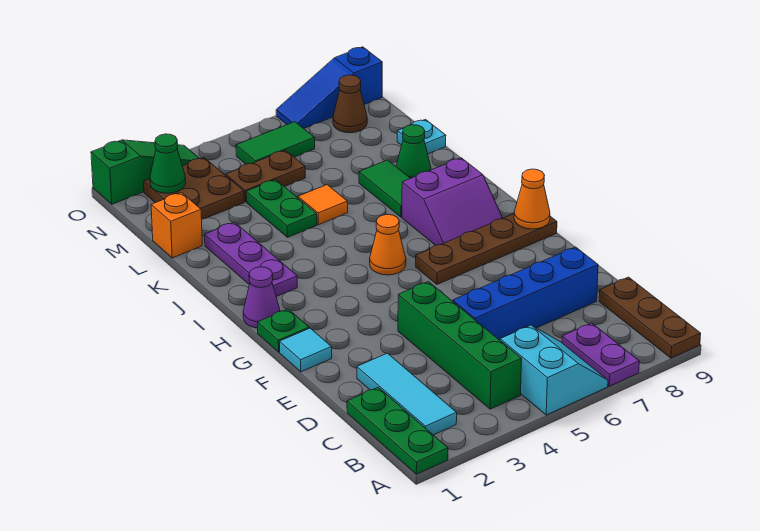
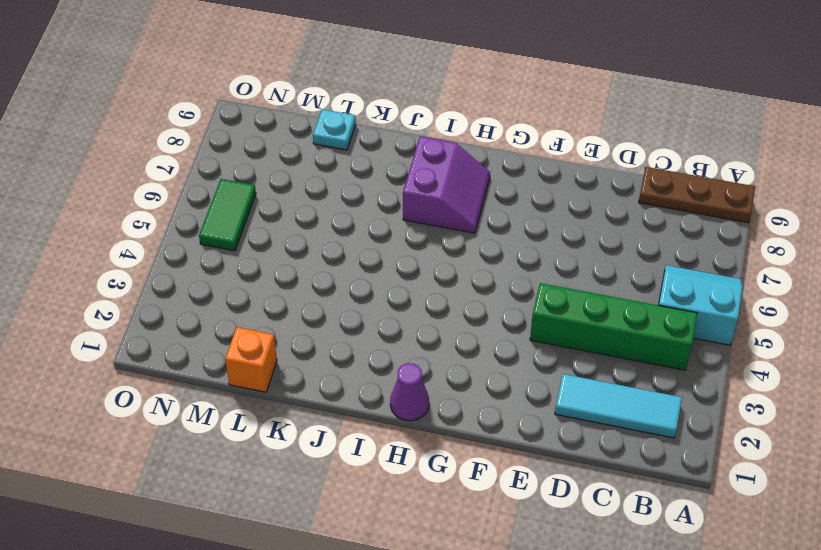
none -> green 1x3 plate [347,387,448,474]
none -> purple 1x2 plate [562,323,639,386]
none -> blue 1x4 brick [453,247,598,340]

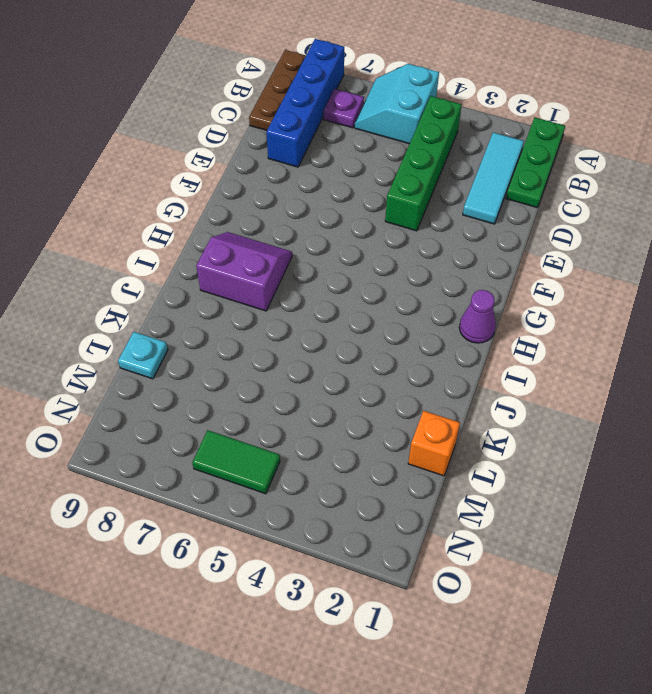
blue 1x4 brick [266,39,344,167] -> blue 1x4 brick turned to [453,247,598,340]
purple 1x1 plate [323,89,364,128] -> purple 1x2 plate [562,323,639,386]
none -> cyan 1x1 tile [280,328,332,372]
none -> green 1x1 plate [258,309,309,352]
none -> brown 1x4 plate [416,214,557,284]

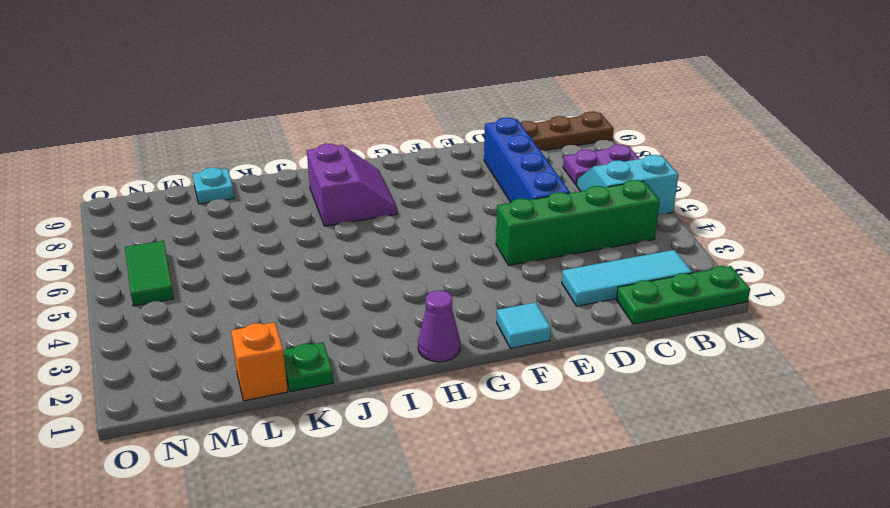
green 1x1 plate [283,342,333,392] -> green 1x1 plate moved to [258,309,309,352]
none -> brown 1x4 plate [416,214,557,284]
none -> orange 1x1 cone [370,215,406,275]
none -> purple 1x3 plate [205,222,297,297]

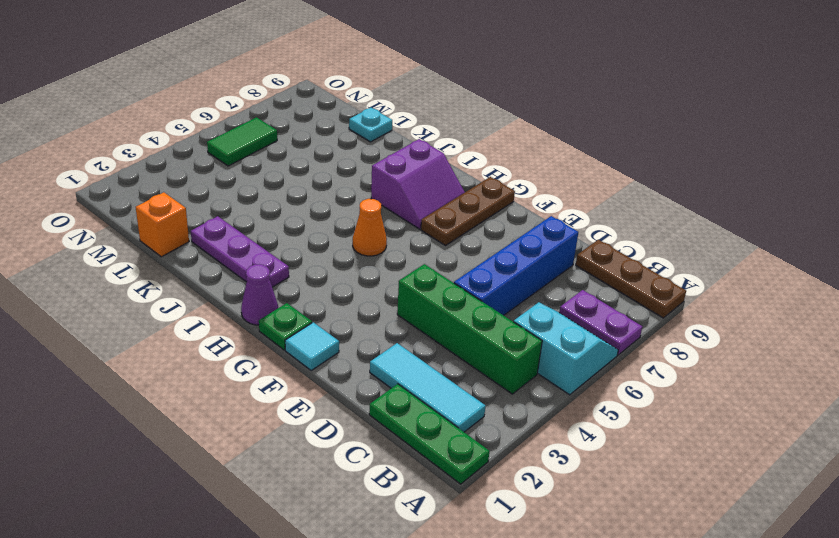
brown 1x3 plate [421,177,515,246] -> brown 1x4 plate [416,214,557,284]
none -> green 1x2 tile [359,160,410,217]
none -> green 1x2 plate [246,180,317,237]
none -> orange 1x1 tile [298,185,348,225]

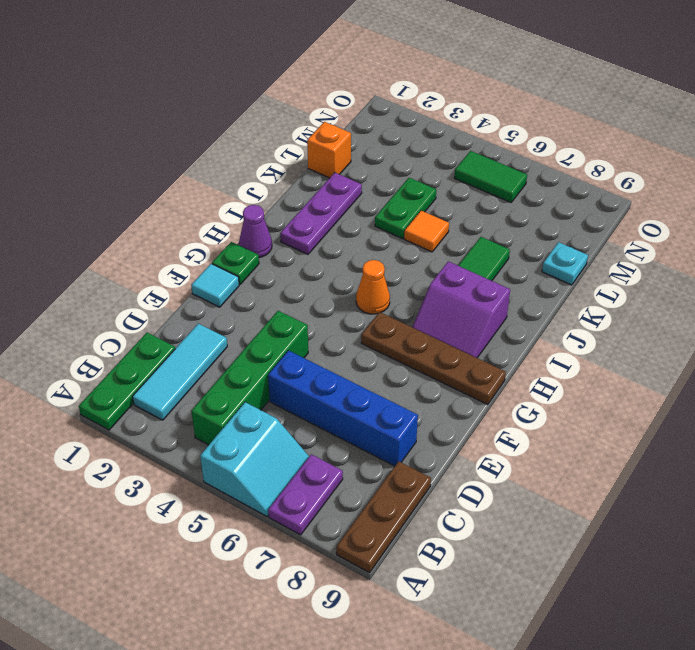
none -> green 1x1 cone [396,125,431,178]
none -> brown 2x2 plate [144,158,244,219]
none -> brown 1x2 plate [226,150,305,202]

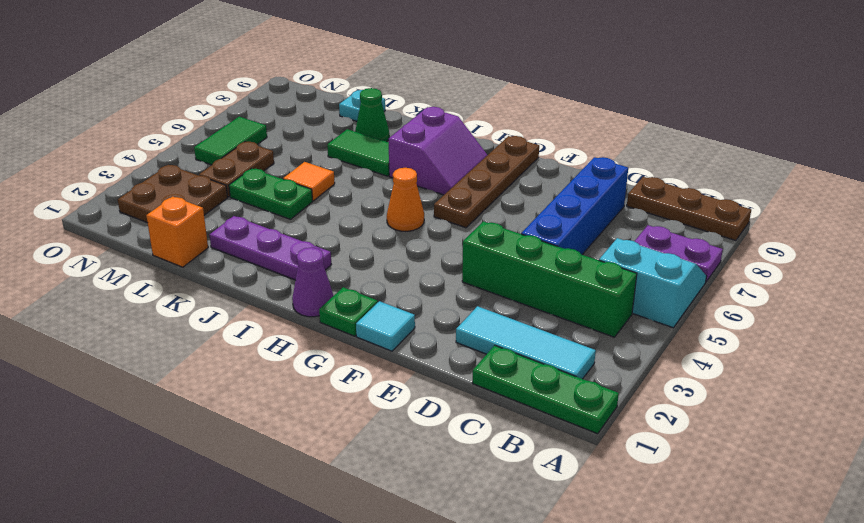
none -> brown 1x1 cone [333,75,367,133]
none -> green 1x3 slope [91,140,200,204]
none -> blue 1x3 slope [276,47,382,128]

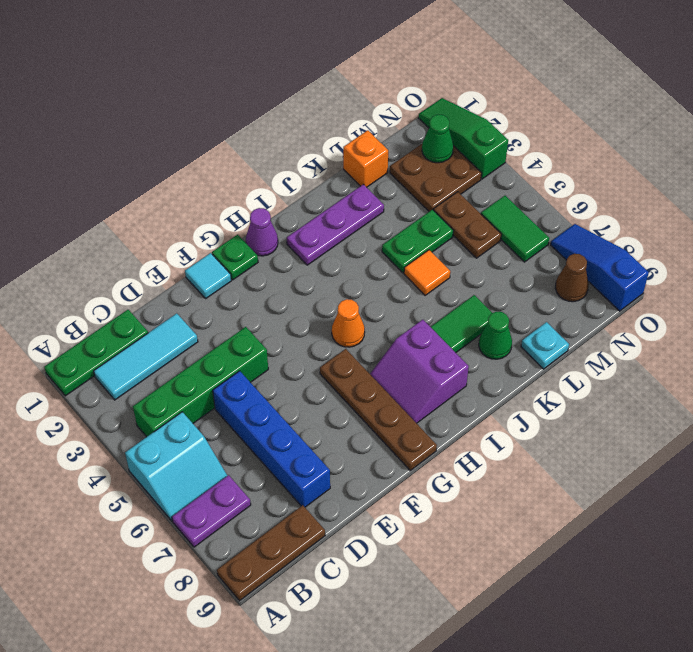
green 1x3 slope [418,98,508,179] -> green 1x3 slope turned to [91,140,200,204]
none -> orange 1x1 cone [514,169,550,229]

